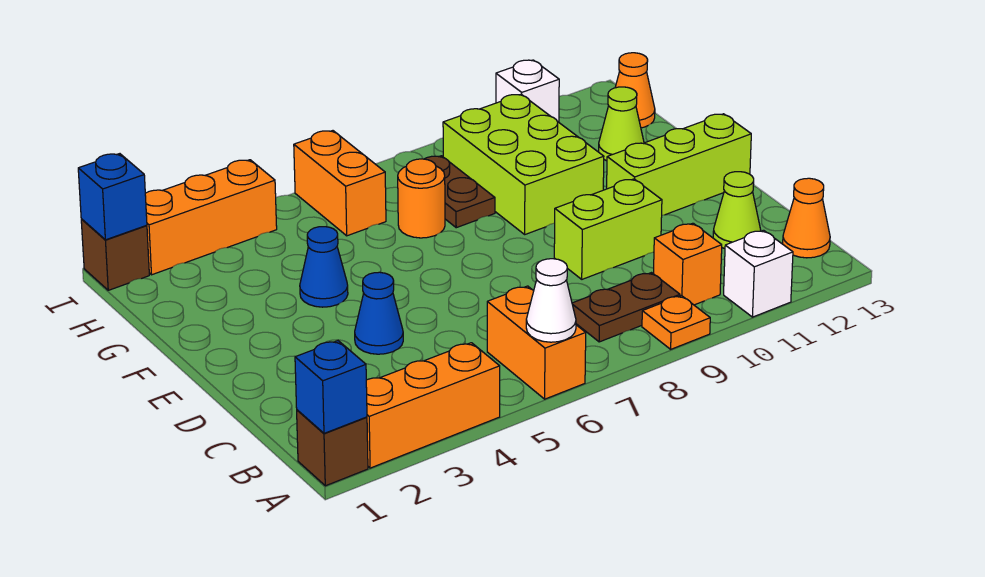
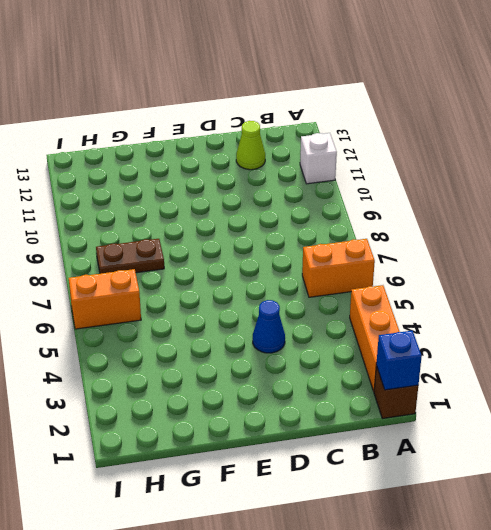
none -> orange 1x1 plate [642,296,710,349]
none -> brown 1x2 plate [572,273,680,342]
none -> orange 1x1 brick [654,223,722,305]

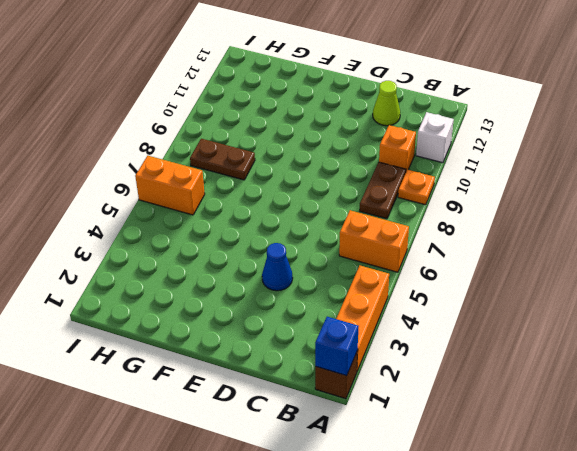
none -> orange 1x1 cone [783,178,830,258]
none -> lime 1x2 brick [554,179,662,279]
none -> lime 1x3 brick [607,114,751,215]

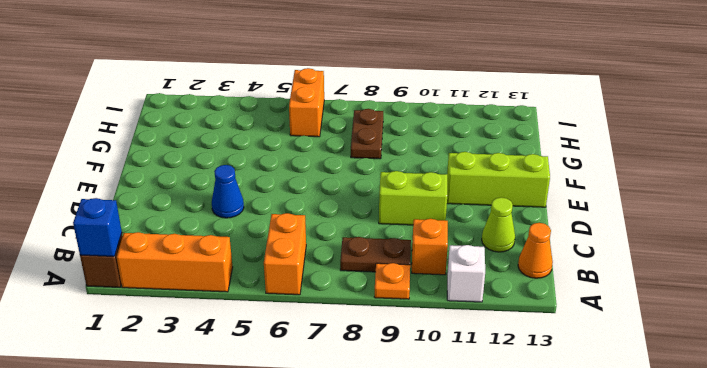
none -> blue 1x1 cone [300,227,348,307]
none -> lime 2x3 brick [443,94,604,234]
none -> orange 1x1 round brick [398,159,445,238]

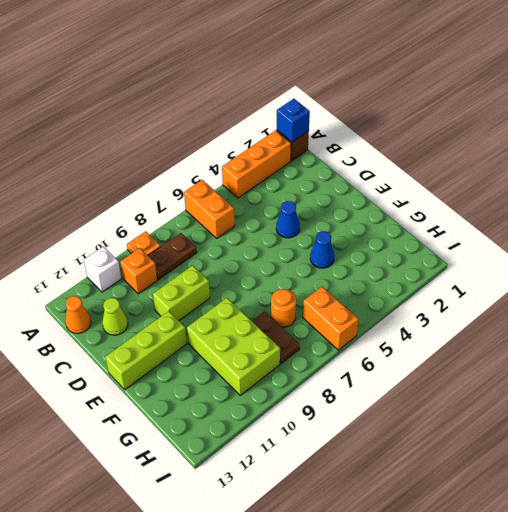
none -> lime 1x1 cone [599,87,644,161]
none -> orange 1x1 cone [615,53,655,128]
none -> brown 1x1 brick [81,219,149,290]

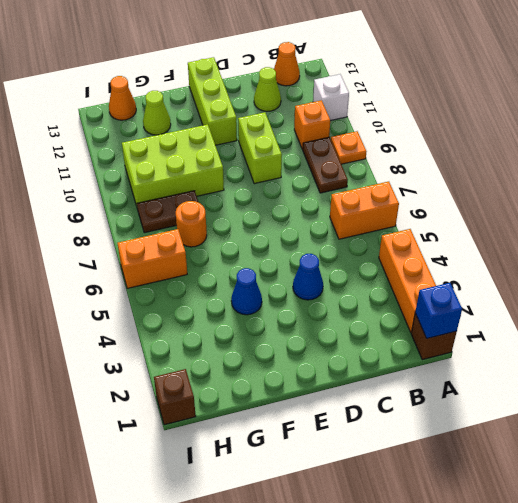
none -> orange 1x3 brick [145,160,277,275]
none -> white 1x1 brick [496,60,559,122]
none -> white 1x1 cone [526,259,576,342]

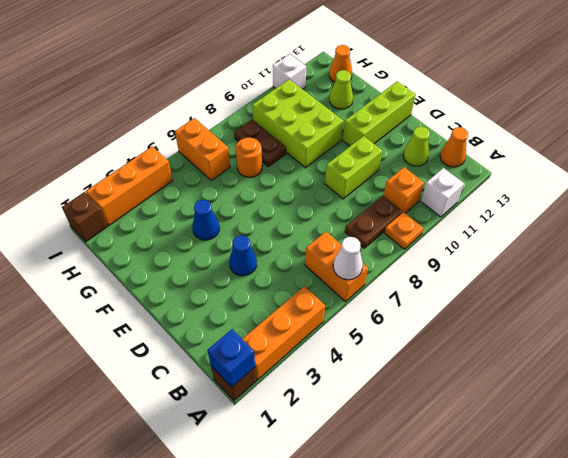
none -> blue 1x1 brick [78,154,147,240]

